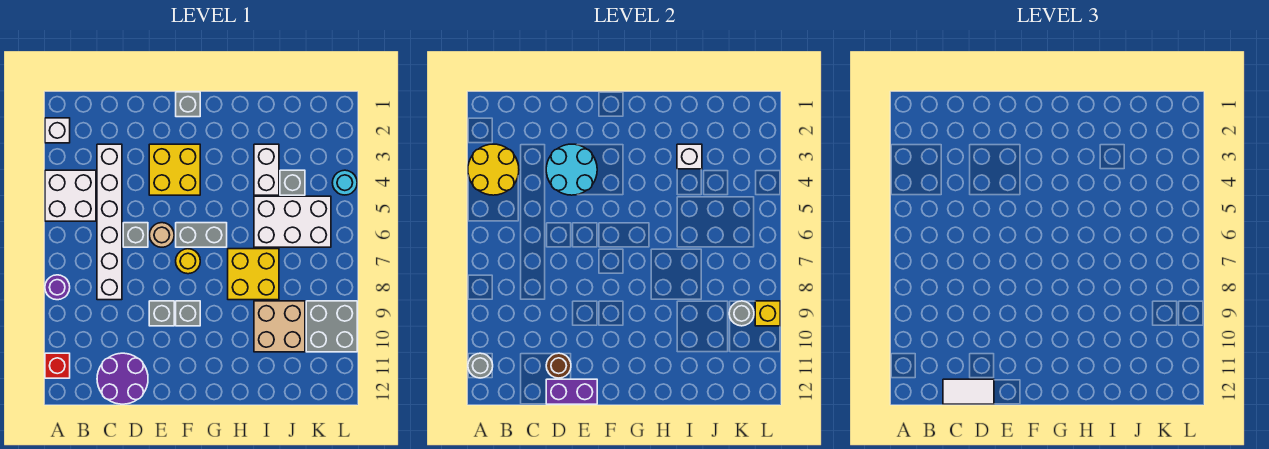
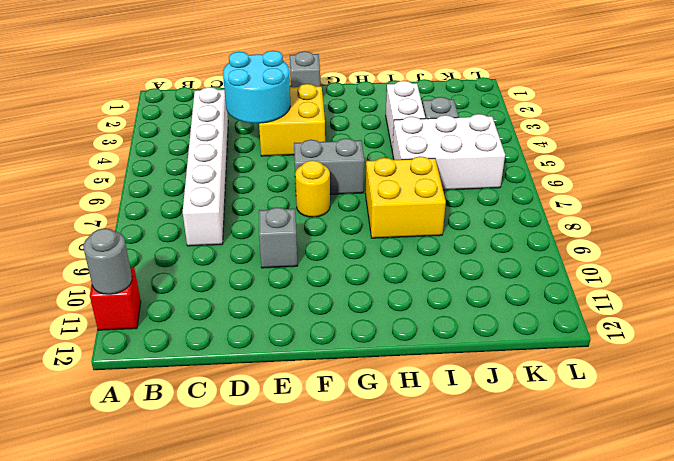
none -> white 1x1 brick [45,118,70,143]
none -> white 2x2 brick [45,170,96,221]
none -> purple 1x1 round brick [45,275,70,300]
none -> purple 2x2 round brick [97,353,148,404]

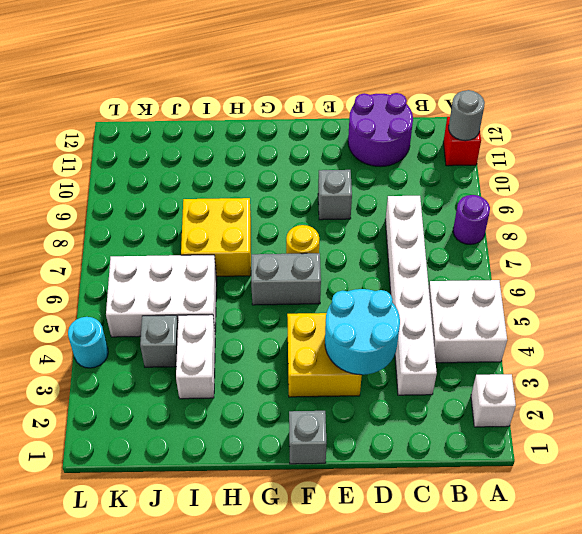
none -> grey 1x1 brick [123,223,148,247]
none -> tan 1x1 round brick [149,223,174,247]
none -> grey 1x1 brick [176,301,200,326]
none -> tan 2x2 brick [254,301,305,352]

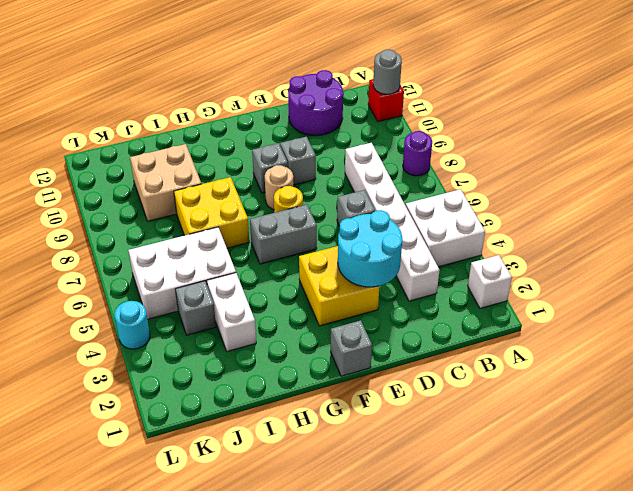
tan 1x1 round brick [265,165,293,210] -> tan 1x1 round brick moved to [149,223,174,247]
none -> grey 2x2 brick [306,301,357,352]
none -> yellow 2x2 round brick [468,144,519,195]
none -> brown 1x1 round brick [546,353,571,378]
none -> purple 1x2 brick [546,379,597,404]

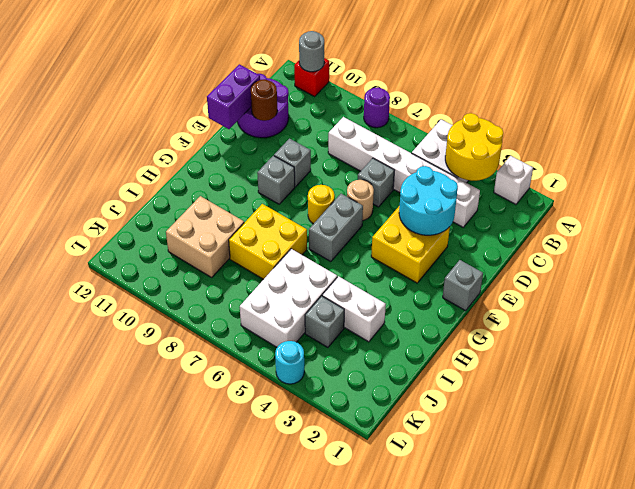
none -> grey 2x2 brick [306,301,357,352]
none -> white 1x1 brick [677,144,702,169]
none -> grey 1x1 round brick [729,301,754,326]
none -> yellow 1x1 brick [755,301,780,326]

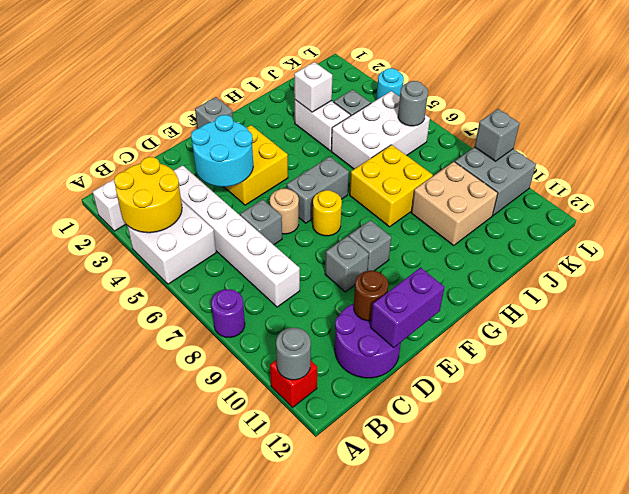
grey 1x1 round brick [398,81,428,126] -> grey 1x1 round brick moved to [729,301,754,326]
grey 1x1 brick [475,109,520,161] -> yellow 1x1 brick [755,301,780,326]
none -> white 1x2 tile [943,379,994,404]

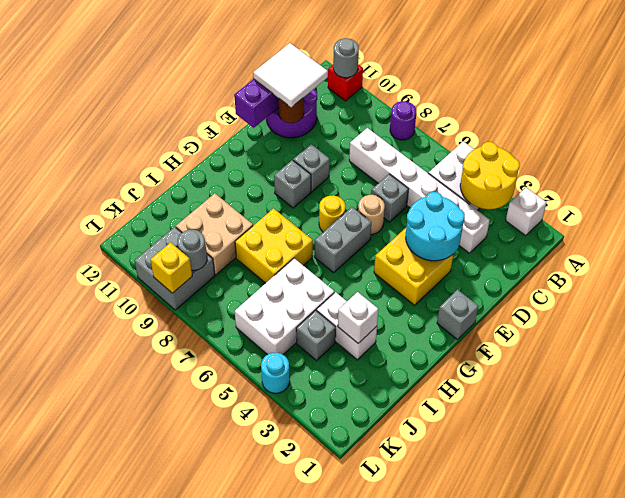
white 2x2 tile [253,43,328,107] -> white 1x2 tile [943,379,994,404]

